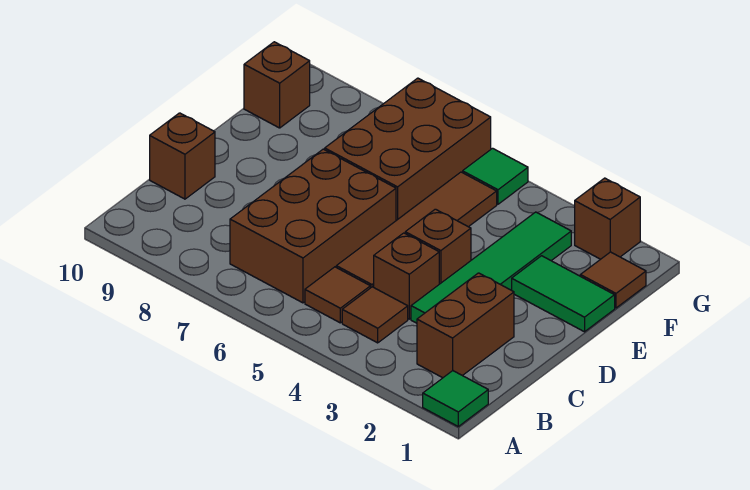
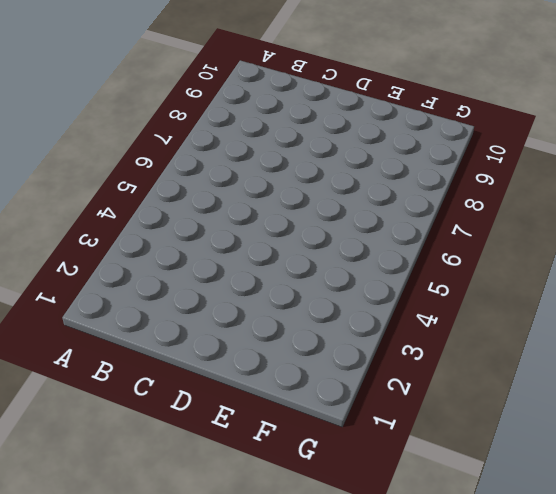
none -> green 1x1 tile [423,371,488,426]
none -> brown 1x2 brick [417,273,514,378]
none -> brown 1x1 tile [342,287,408,343]

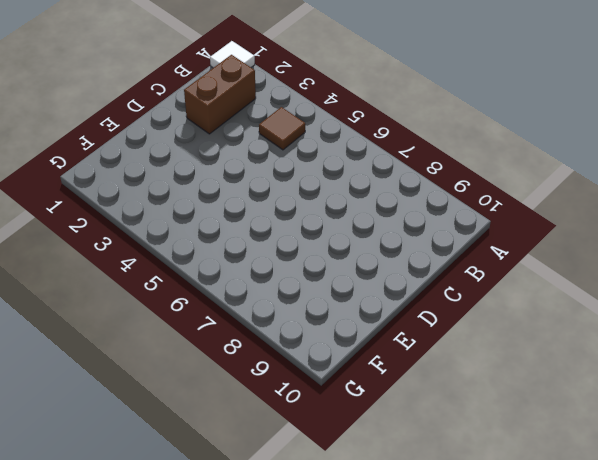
white 1x1 tile [210,41,255,68] -> green 1x1 tile [423,371,488,426]
none -> brown 1x1 tile [305,267,370,323]
none -> brown 2x3 brick [230,149,396,303]
none -> green 1x4 tile [411,212,571,323]

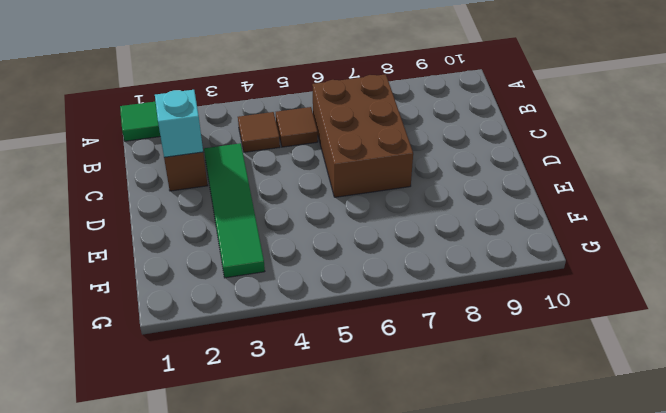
cyan 1x1 brick [155,90,203,157] -> none
none -> brown 1x1 brick [374,233,439,319]
none -> brown 1x4 tile [336,172,497,288]
none -> brown 1x1 brick [150,113,215,199]

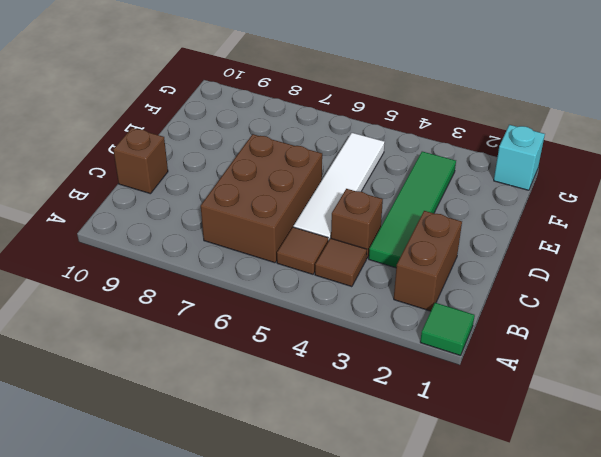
white 1x4 tile [293,133,385,241] -> brown 1x4 tile [336,172,497,288]
cyan 1x1 brick [494,125,545,190] -> none
none -> brown 1x1 brick [405,209,471,284]
none -> green 1x2 tile [512,256,615,332]
none -> brown 2x3 brick [325,78,491,220]

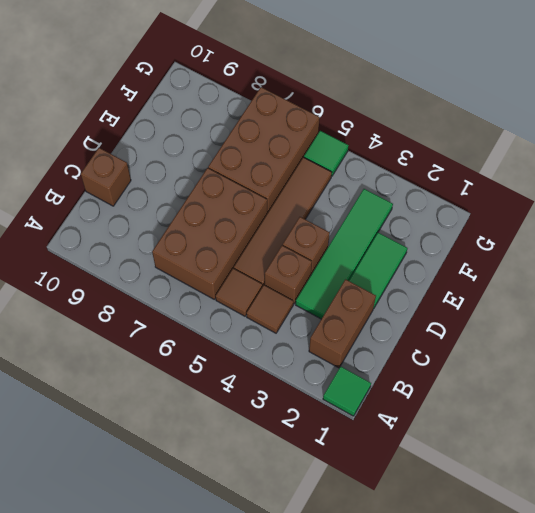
green 1x2 tile [349,233,407,309] -> green 1x2 tile turned to [512,256,615,332]
none -> brown 1x1 tile [580,252,646,308]
none -> brown 1x1 brick [244,42,310,128]
none -> brown 1x1 brick [575,178,640,259]

